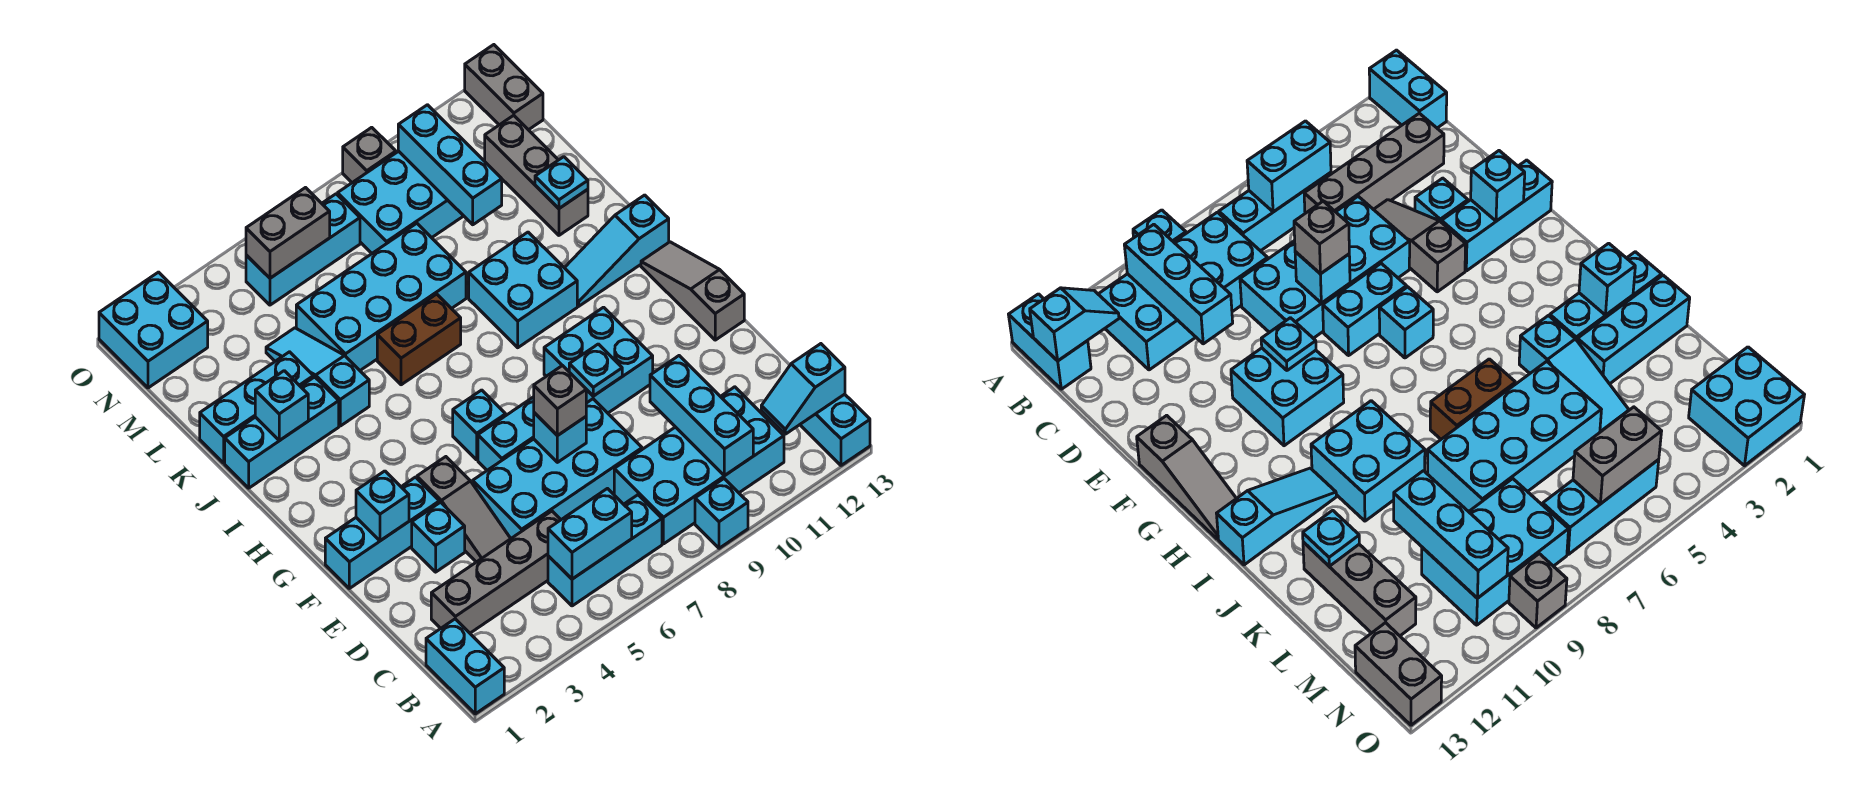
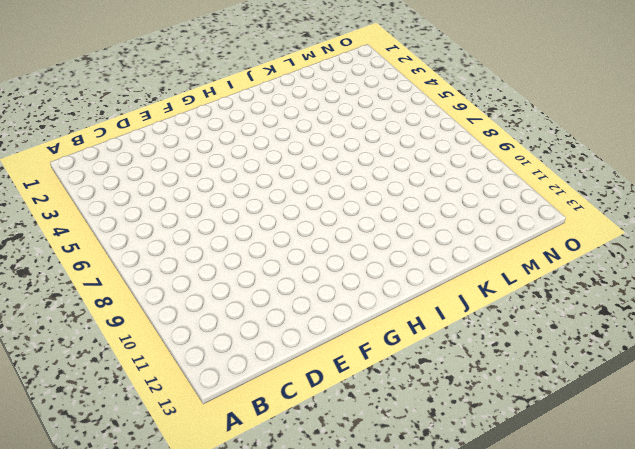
none -> cyan 1x2 brick [426,619,504,714]
none -> cyan 1x1 brick [695,479,748,548]
none -> cyan 1x2 brick [800,394,870,465]
none -> cyan 1x3 brick [548,495,662,606]

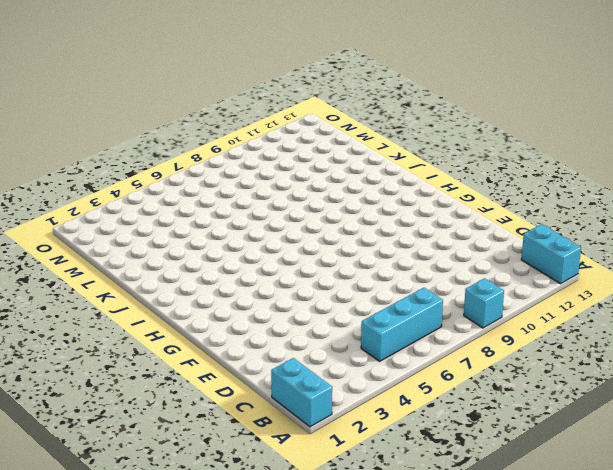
none -> cyan 2x4 brick [614,387,784,544]
none -> grey 1x4 brick [431,511,561,633]
none -> grey 1x3 slope [417,457,511,562]
none -> cyan 2x4 brick [473,399,642,538]

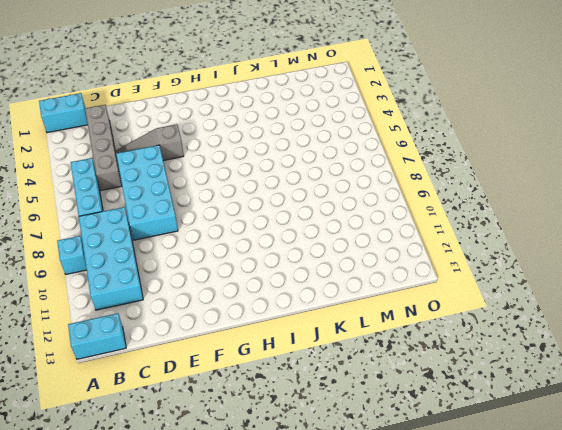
none -> cyan 1x1 brick [412,502,465,572]
none -> cyan 1x3 brick [325,477,439,588]
none -> cyan 1x2 brick [478,397,534,470]
none -> cyan 2x2 brick [544,307,653,413]

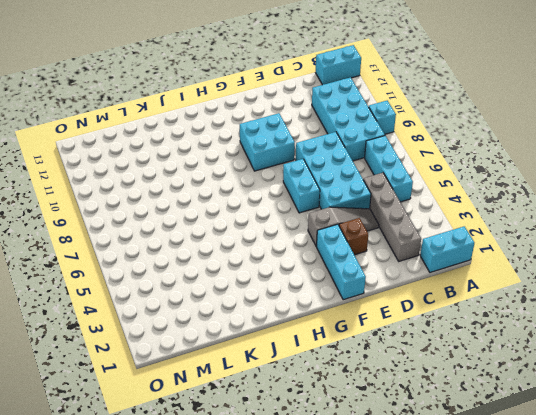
brown 1x1 brick [339,218,368,255] -> cyan 1x1 brick [412,502,465,572]
none -> grey 1x3 slope [641,242,744,340]
none -> cyan 1x1 brick [453,390,506,460]
none -> cyan 2x2 brick [469,232,577,348]
none -> cyan 1x3 slope [565,195,669,306]

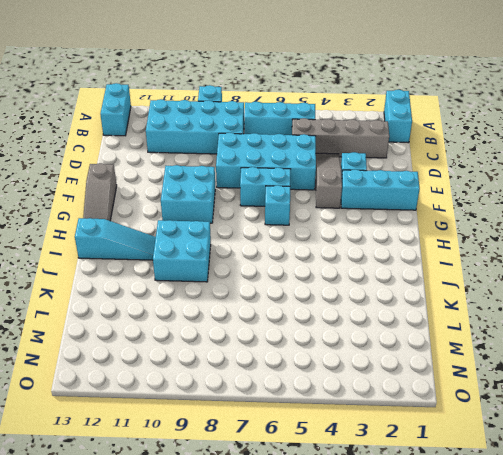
none -> cyan 1x3 brick [225,377,339,488]
none -> cyan 1x3 slope [266,328,369,426]
none -> brown 1x2 brick [377,294,461,385]
none -> cyan 1x3 brick [200,352,314,463]

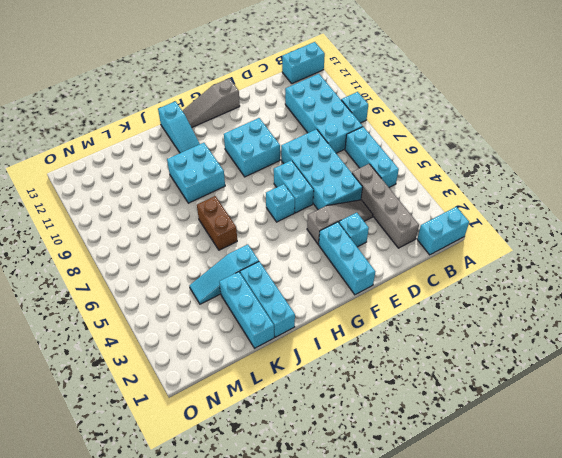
none -> cyan 2x4 brick [296,223,466,370]
none -> grey 1x3 brick [485,115,588,235]
none -> cyan 2x3 brick [338,151,463,253]
none -> cyan 2x2 brick [99,272,208,388]

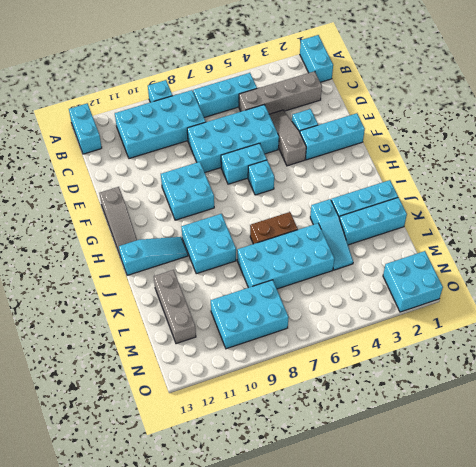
none -> cyan 1x3 brick [246,194,360,305]
none -> grey 1x2 brick [465,45,543,130]
none -> grey 1x1 brick [343,127,396,183]
none -> cyan 1x2 brick [548,489,632,579]

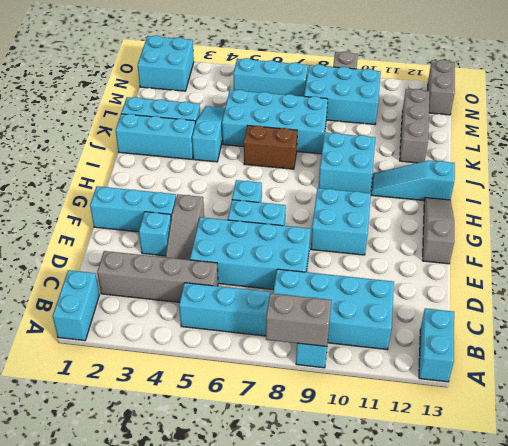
grey 1x2 brick [266,293,331,347] -> grey 1x2 brick moved to [246,188,330,278]
none -> cyan 1x2 brick [548,489,632,579]
none -> cyan 1x3 brick [650,356,753,476]
none -> cyan 1x2 slope [761,344,845,434]
none -> cyan 1x1 brick [534,413,586,462]

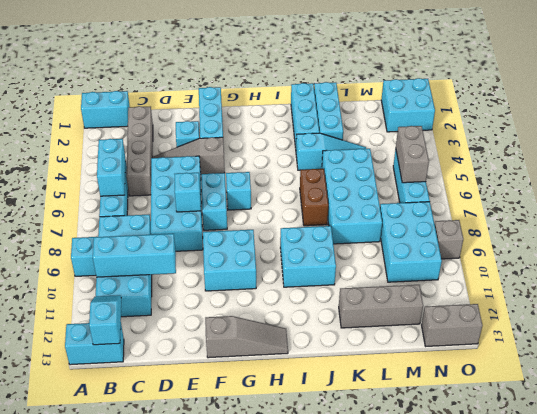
none -> cyan 1x3 slope [565,195,669,306]
none -> cyan 1x1 brick [356,471,409,541]
none -> cyan 1x1 plate [569,344,622,396]
none -> cyan 1x1 brick [255,371,308,441]

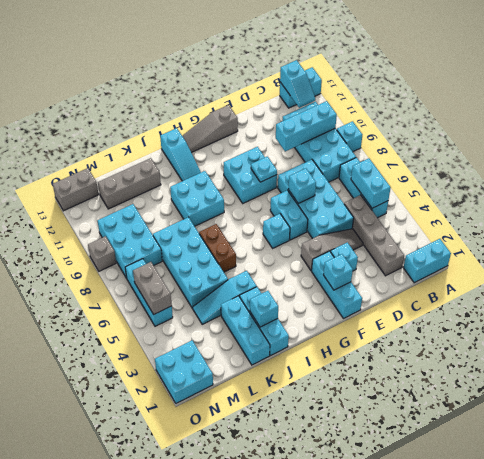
none -> cyan 1x1 plate [535,157,588,208]
none -> cyan 1x3 brick [398,105,502,225]
none -> grey 1x1 brick [534,365,586,436]

